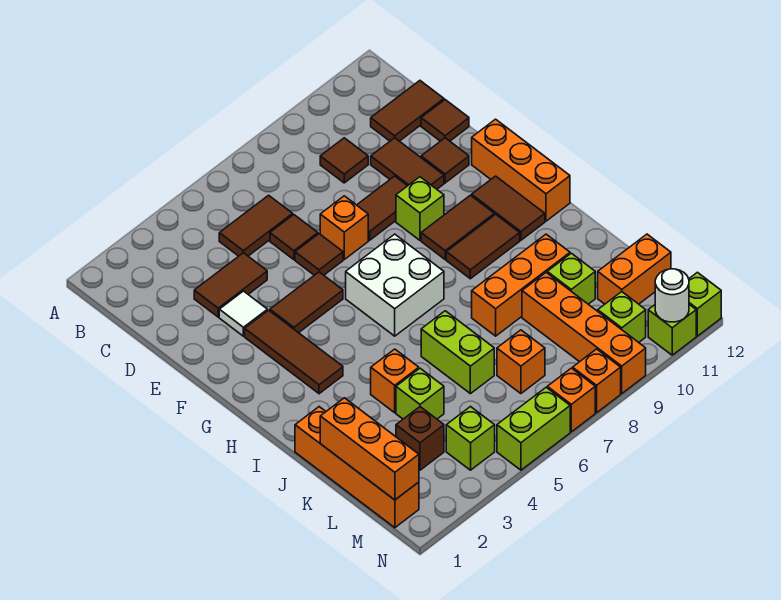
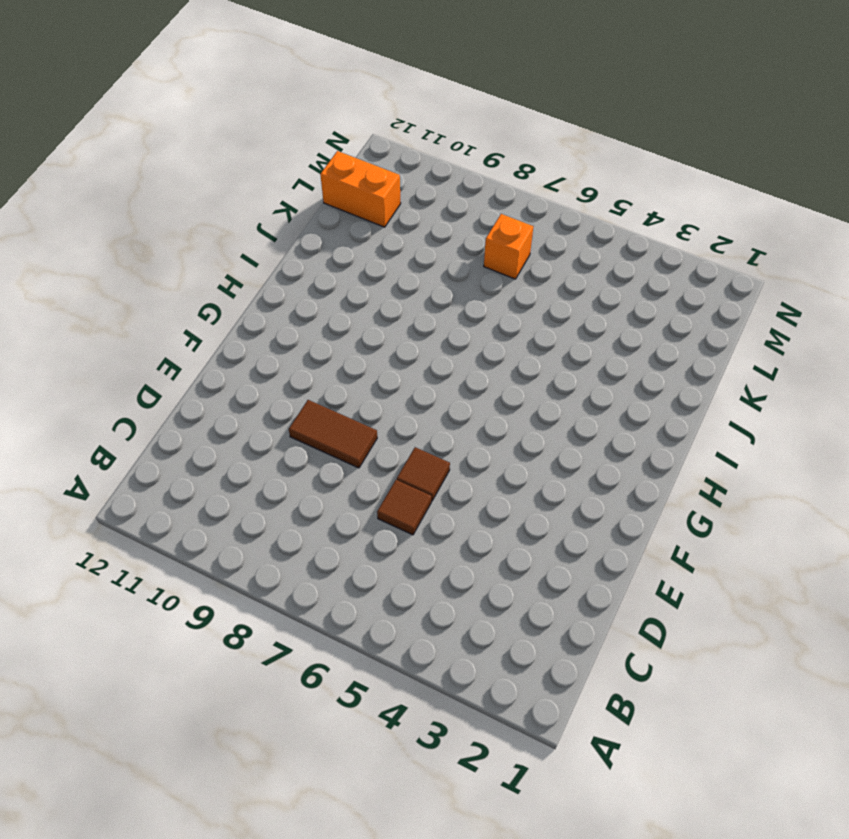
none -> brown 1x2 tile [219,195,293,256]
none -> brown 1x1 tile [320,138,368,183]
none -> brown 1x2 tile [371,81,444,141]
none -> brown 1x2 tile [194,253,267,317]

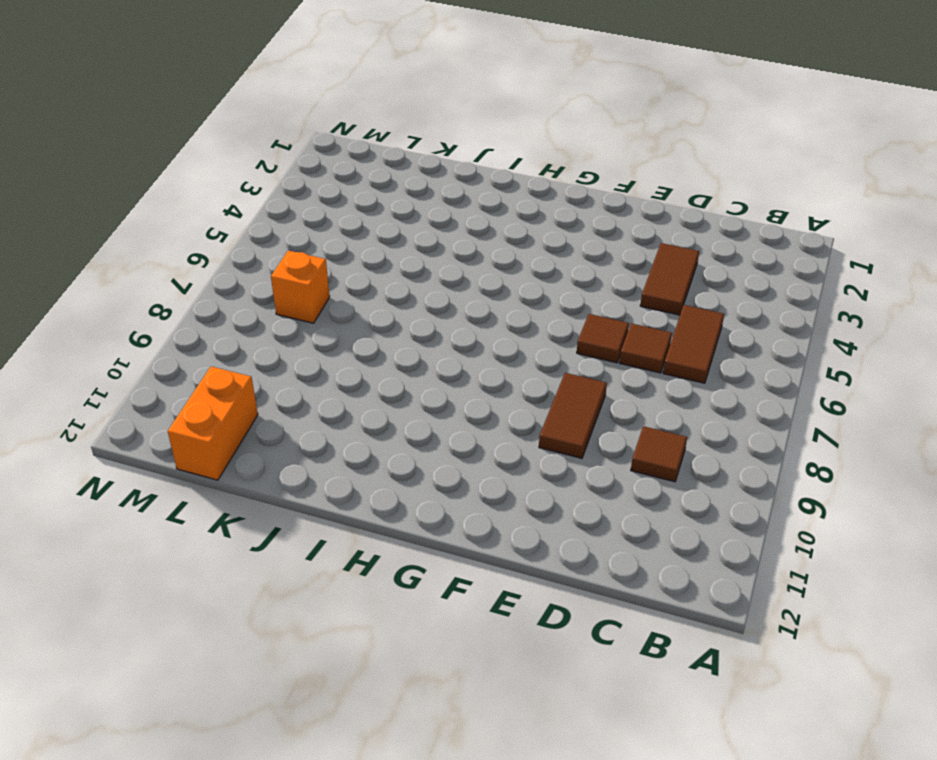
none -> brown 1x2 tile [371,81,444,141]
none -> brown 1x2 tile [371,138,444,189]
none -> brown 1x1 tile [421,100,469,141]
none -> white 1x1 tile [219,291,267,336]

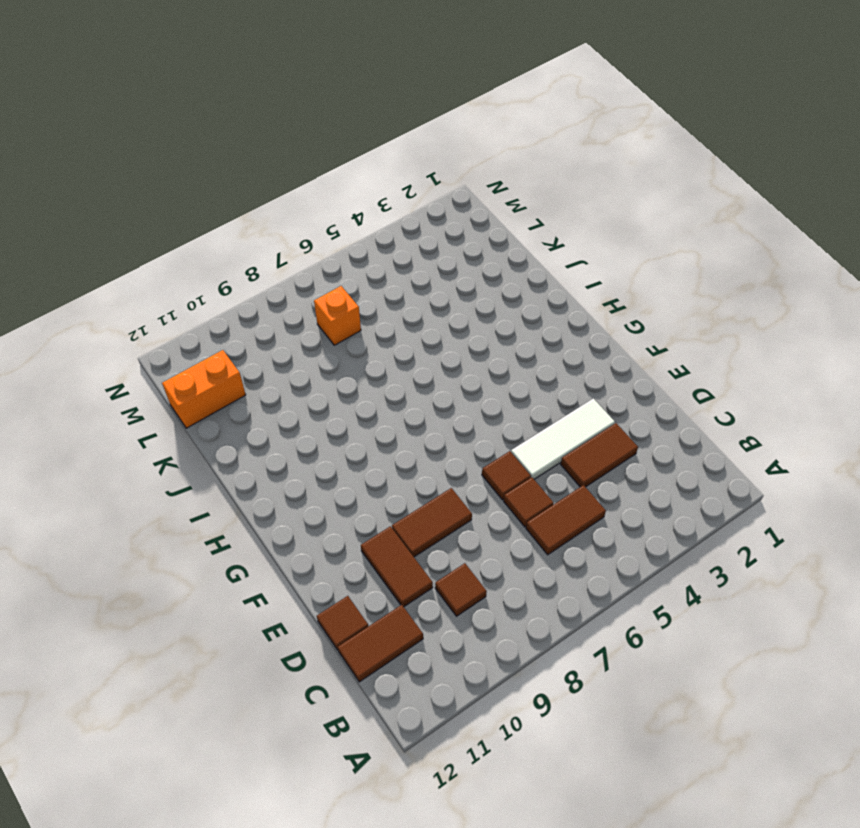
white 1x3 tile [511,399,615,479] -> white 1x1 tile [219,291,267,336]
none -> orange 1x1 brick [320,196,368,259]
none -> brown 1x1 tile [421,138,469,183]
none -> brown 1x3 tile [245,310,343,394]
none -> brown 1x2 tile [270,272,343,333]

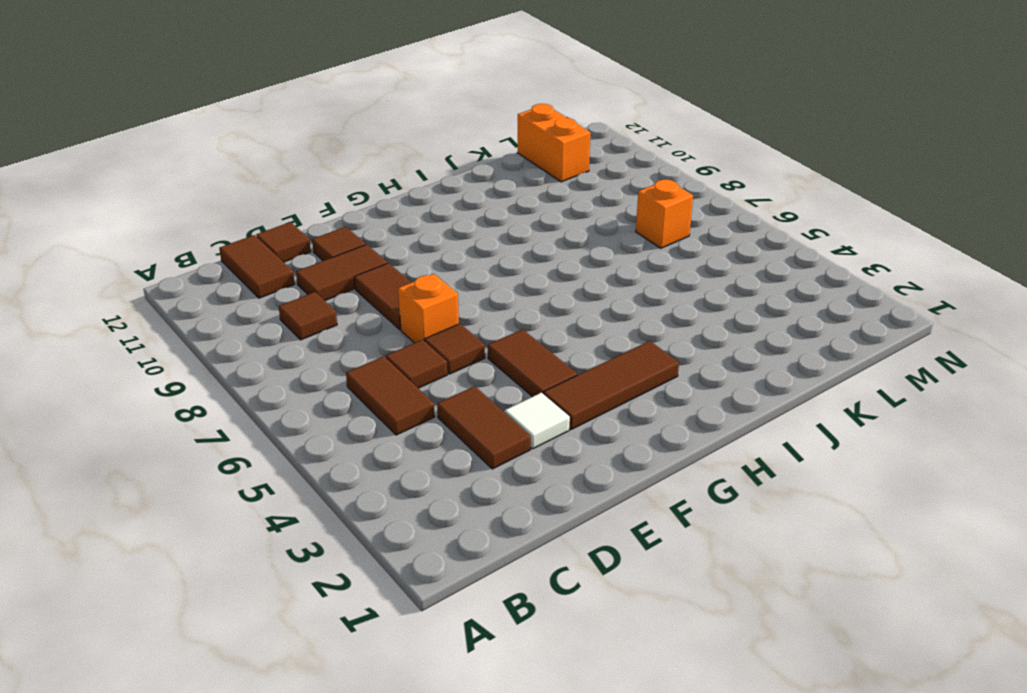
none -> lime 1x1 brick [396,177,444,240]
none -> orange 1x3 brick [472,119,570,221]
none -> white 2x2 brick [346,234,444,336]
none -> brown 1x2 tile [421,195,494,259]

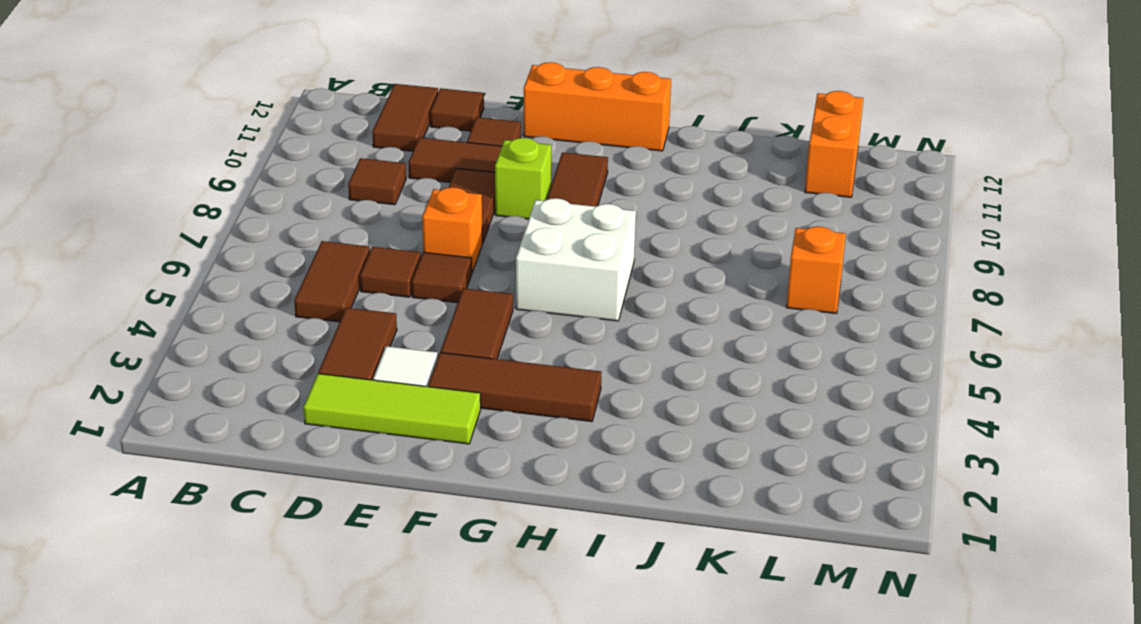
lime 1x3 tile [303,374,481,444] -> none
none -> brown 1x2 tile [472,176,545,240]
none -> brown 1x2 tile [446,214,520,279]
none -> orange 1x4 brick [295,407,419,528]
none -> orange 1x1 brick [371,349,419,413]

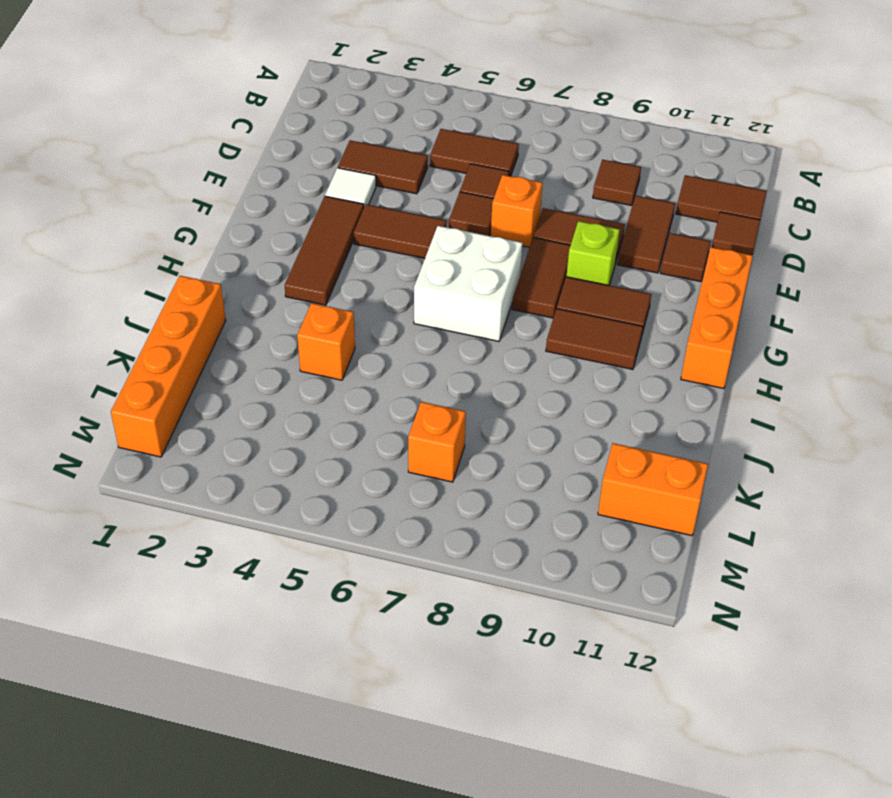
brown 1x2 tile [512,238,571,318] -> brown 1x2 tile moved to [472,176,545,240]
none -> lime 1x2 brick [421,311,494,394]
none -> orange 1x3 brick [472,234,570,336]
none -> lime 1x1 brick [396,368,444,419]
none -> orange 1x4 brick [522,273,646,393]

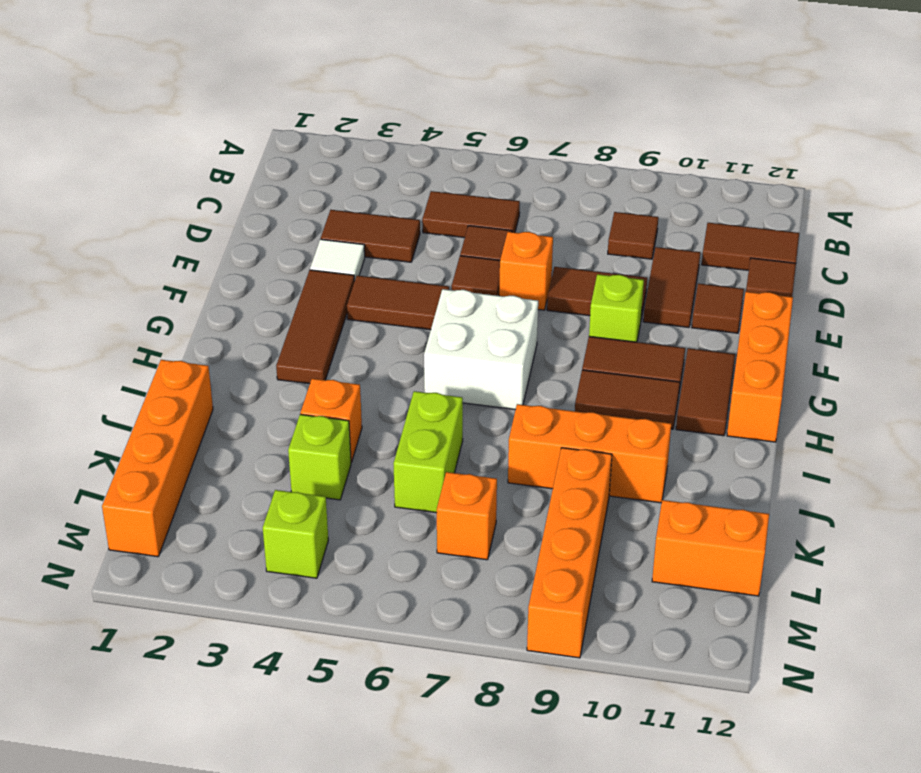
none -> lime 1x1 brick [547,253,595,304]
none -> brown 1x1 brick [396,407,444,470]
none -> lime 1x1 brick [598,292,646,342]
none -> lime 1x2 brick [497,388,570,470]

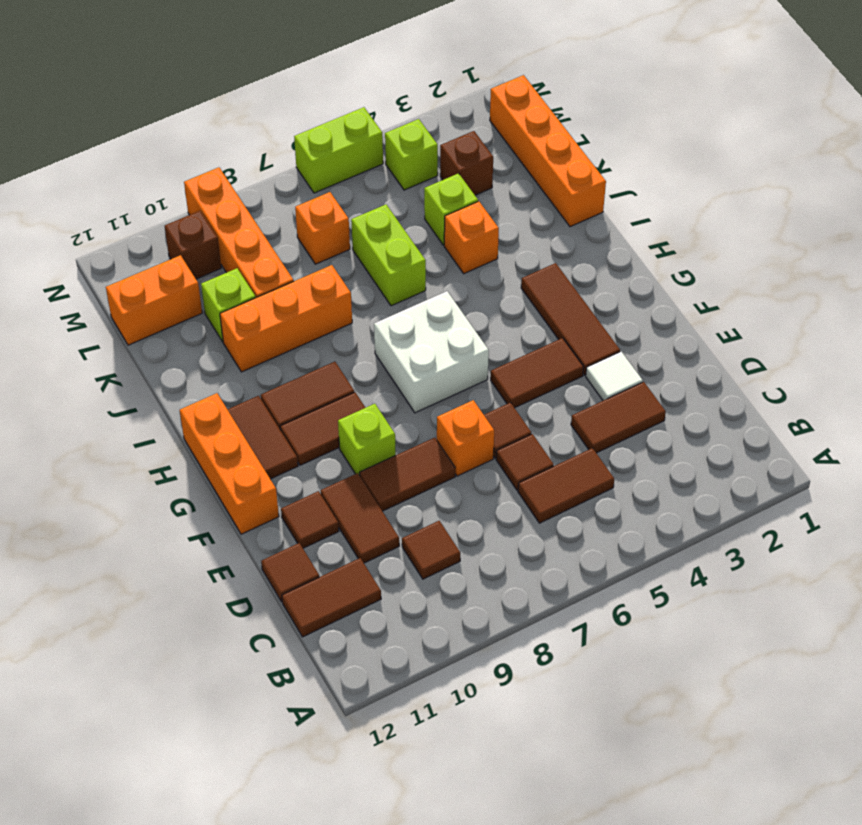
brown 1x1 brick [165,211,221,279] -> lime 1x1 brick [598,292,646,342]
none -> orange 1x1 brick [547,368,595,432]
none -> orange 1x1 brick [573,349,621,413]
none -> lime 1x1 brick [648,305,696,355]
none -> lime 1x1 brick [689,272,721,336]

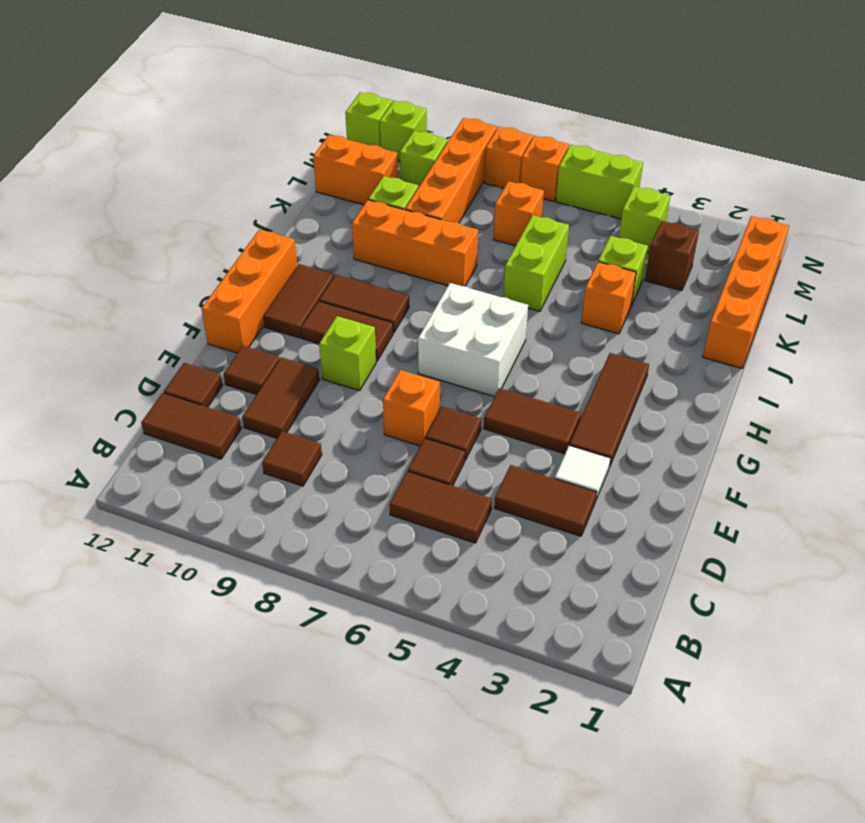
none -> brown 1x2 tile [357,176,407,240]
none -> orange 1x3 brick [320,398,419,500]
none -> white 1x1 round brick [655,269,689,322]

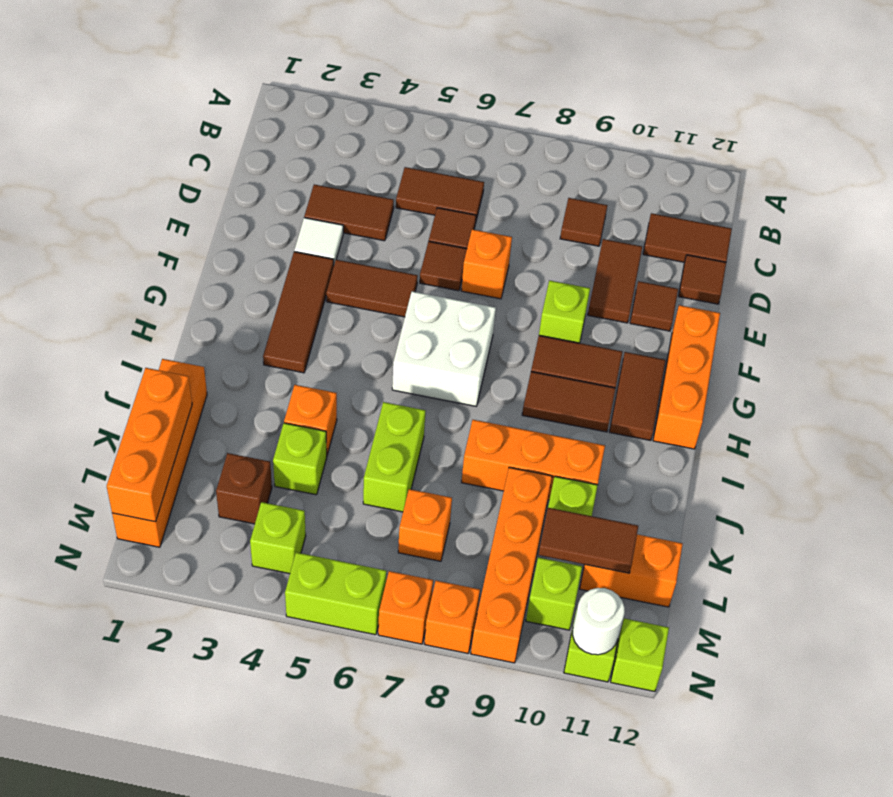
brown 1x2 tile [538,508,638,573] -> brown 1x2 tile moved to [357,176,407,240]

